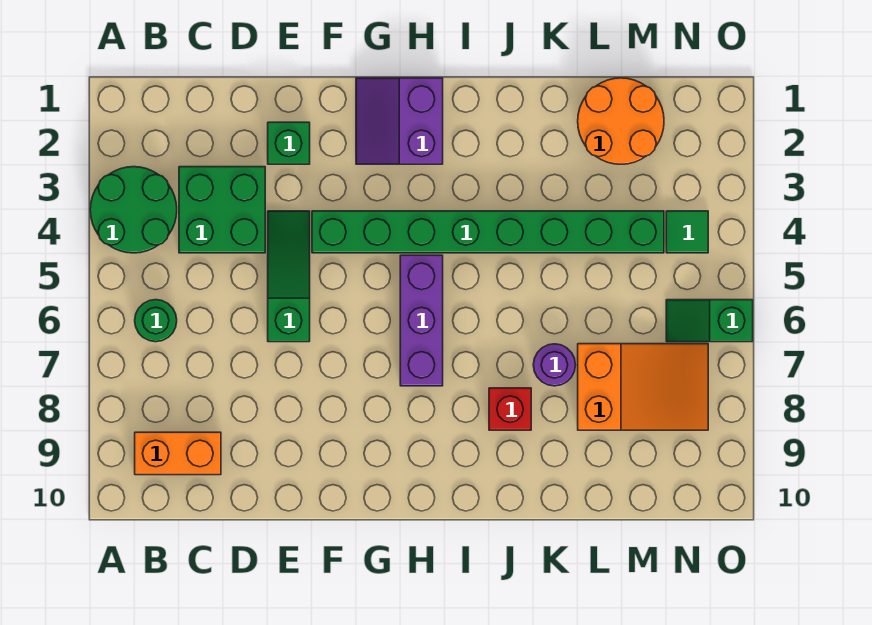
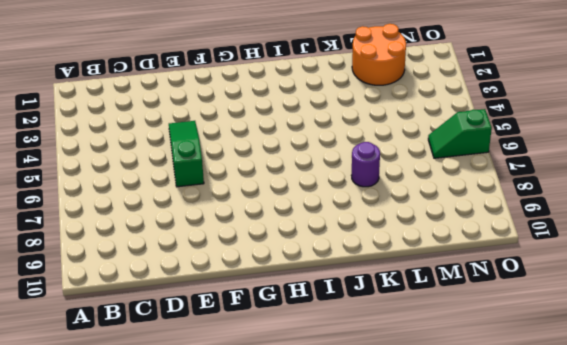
none -> green 2x2 round brick [90,167,177,253]
none -> green 1x1 round brick [135,300,177,342]
none -> orange 1x2 brick [135,432,221,475]

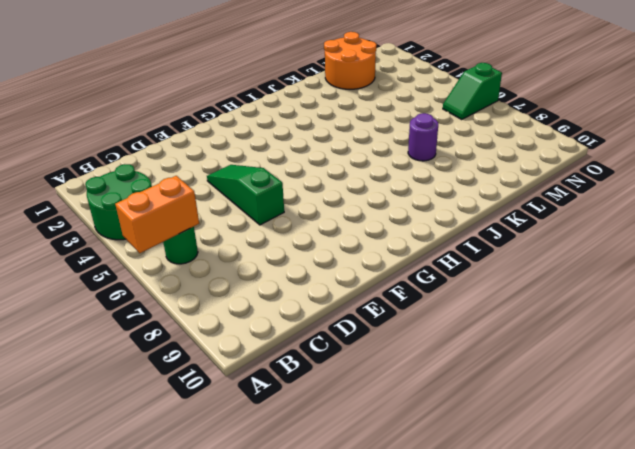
orange 1x2 brick [115,176,199,253] -> orange 1x2 brick moved to [135,432,221,475]
none -> green 2x2 brick [179,167,265,253]
none -> green 1x1 brick [268,122,310,164]
none -> green 1x8 brick [312,211,664,253]

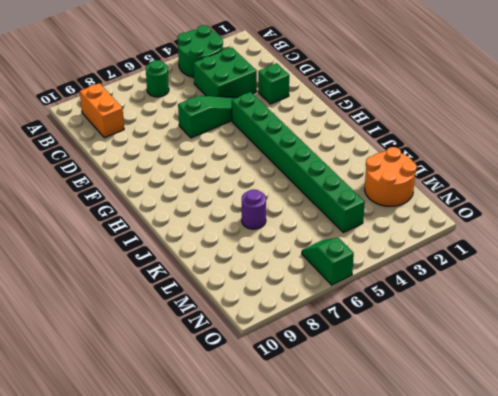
none -> purple 2x2 slope [356,78,443,164]
none -> purple 1x3 brick [400,255,443,386]
none -> red 1x1 brick [489,388,531,430]

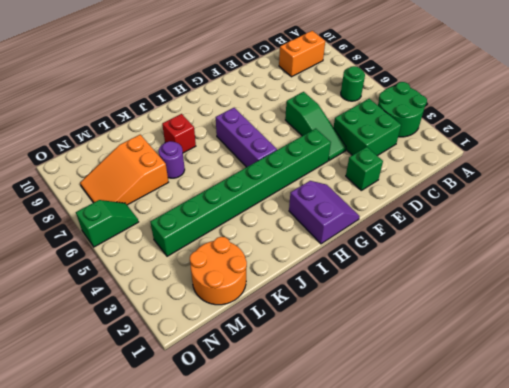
none -> green 1x1 tile [666,211,708,253]

